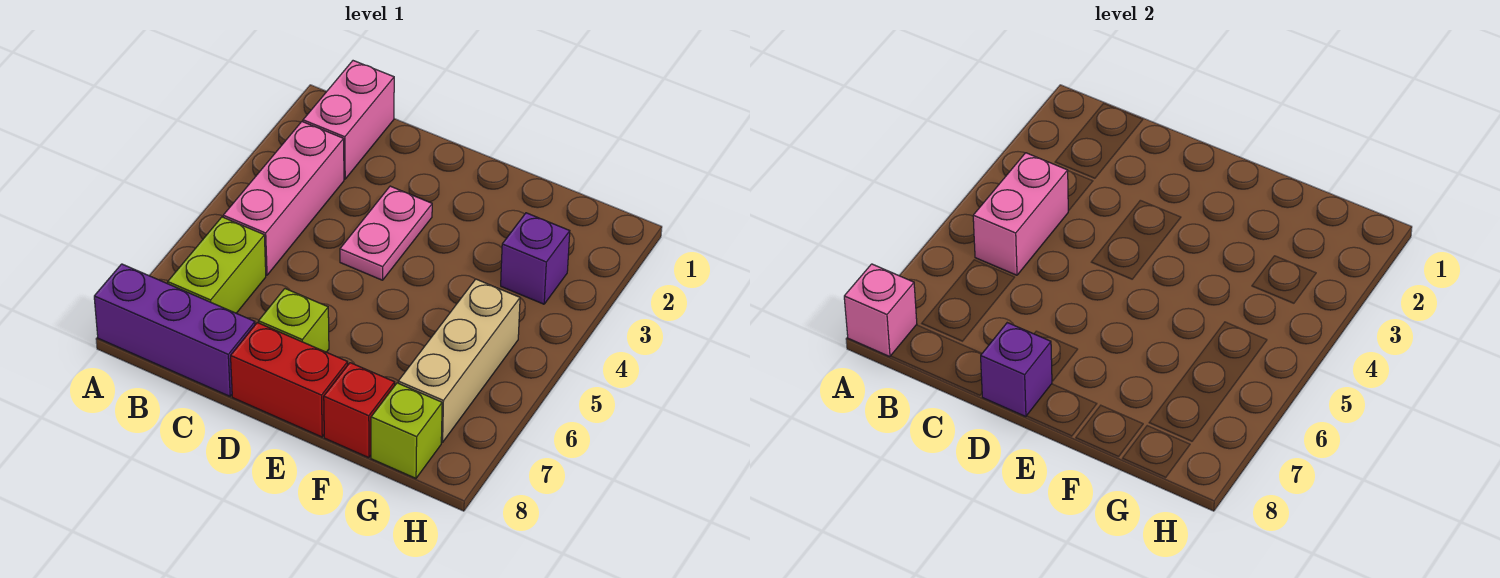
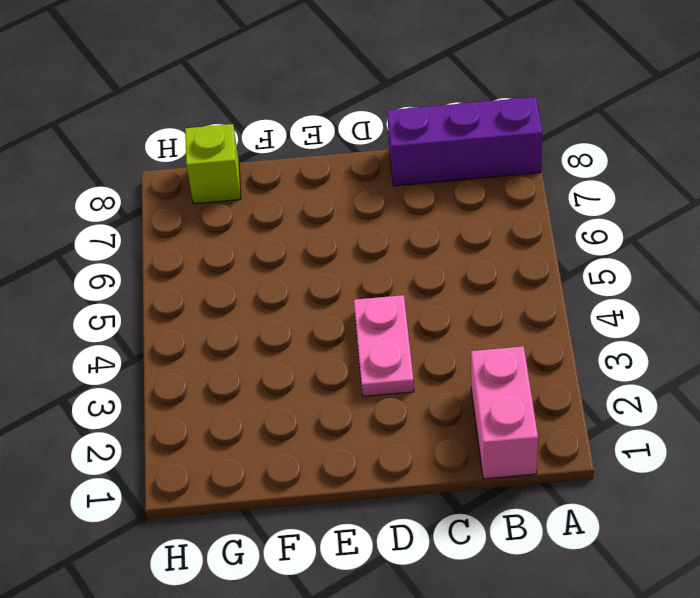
none -> pink 1x3 brick [223,122,344,275]
none -> lime 1x2 brick [168,217,266,313]
none -> lime 1x1 brick [259,289,329,352]

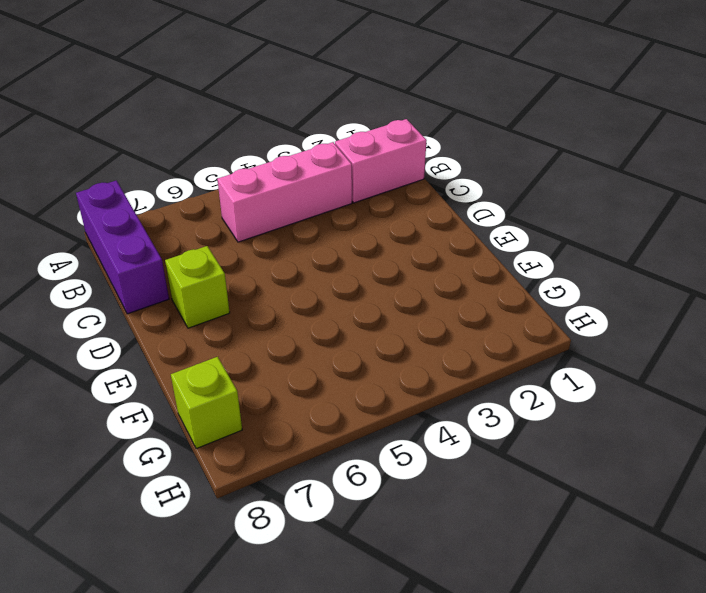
none -> lime 1x2 brick [168,217,266,313]
none -> pink 1x2 plate [340,186,432,280]
none -> red 1x2 brick [231,323,348,437]

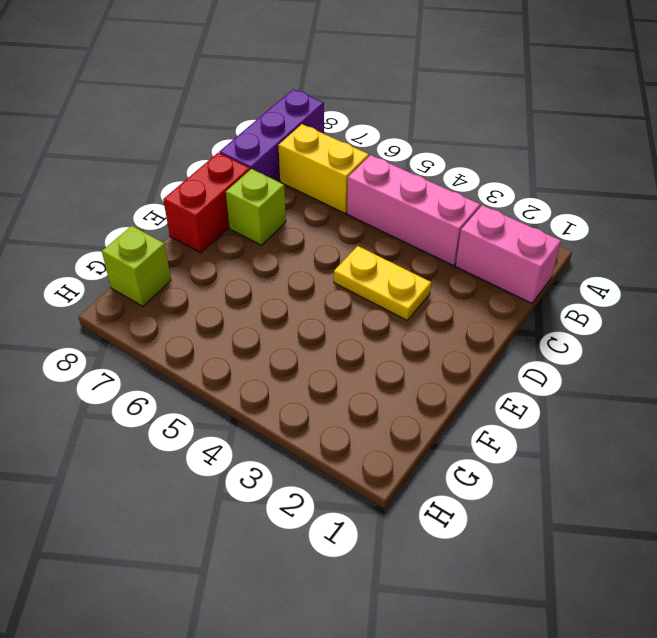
yellow 1x2 brick [278,124,369,213] -> lime 1x2 brick [168,217,266,313]
yellow 1x2 plate [334,246,431,320] -> pink 1x2 plate [340,186,432,280]
none -> red 1x1 brick [324,363,395,458]
none -> purple 1x1 brick [501,213,570,304]
none -> tan 1x3 brick [398,279,520,442]

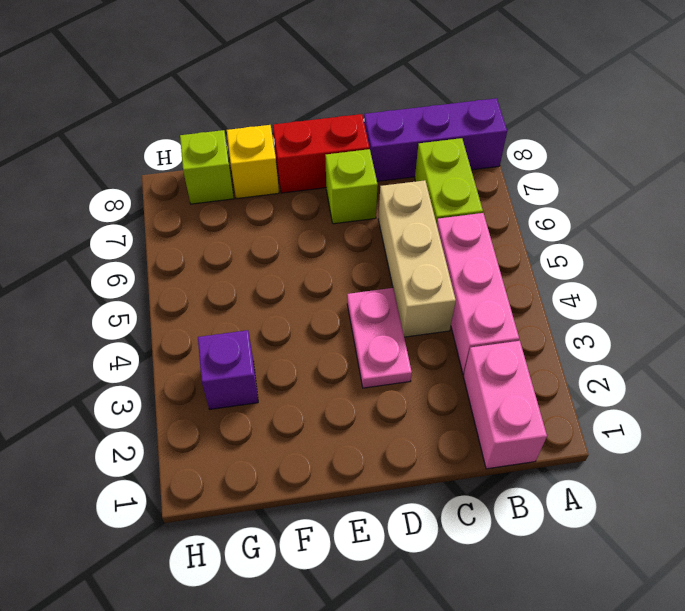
tan 1x3 brick [378,180,456,337] -> tan 1x3 brick moved to [398,279,520,442]
yellow 1x1 brick [227,125,279,199] -> red 1x1 brick [324,363,395,458]
none -> pink 1x1 brick [844,264,917,357]
none -> pink 1x2 brick [973,153,1068,275]
none -> purple 1x1 brick [981,323,1052,417]

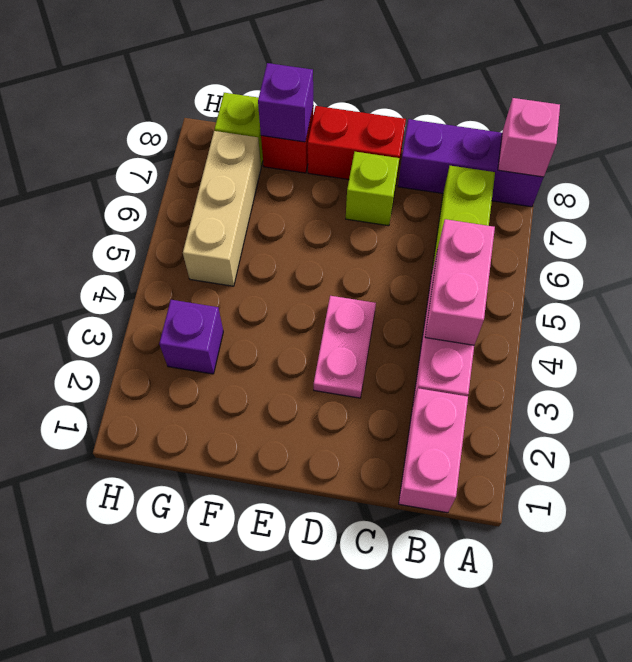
purple 1x1 brick [258,63,313,142] -> purple 1x1 brick moved to [981,323,1052,417]

